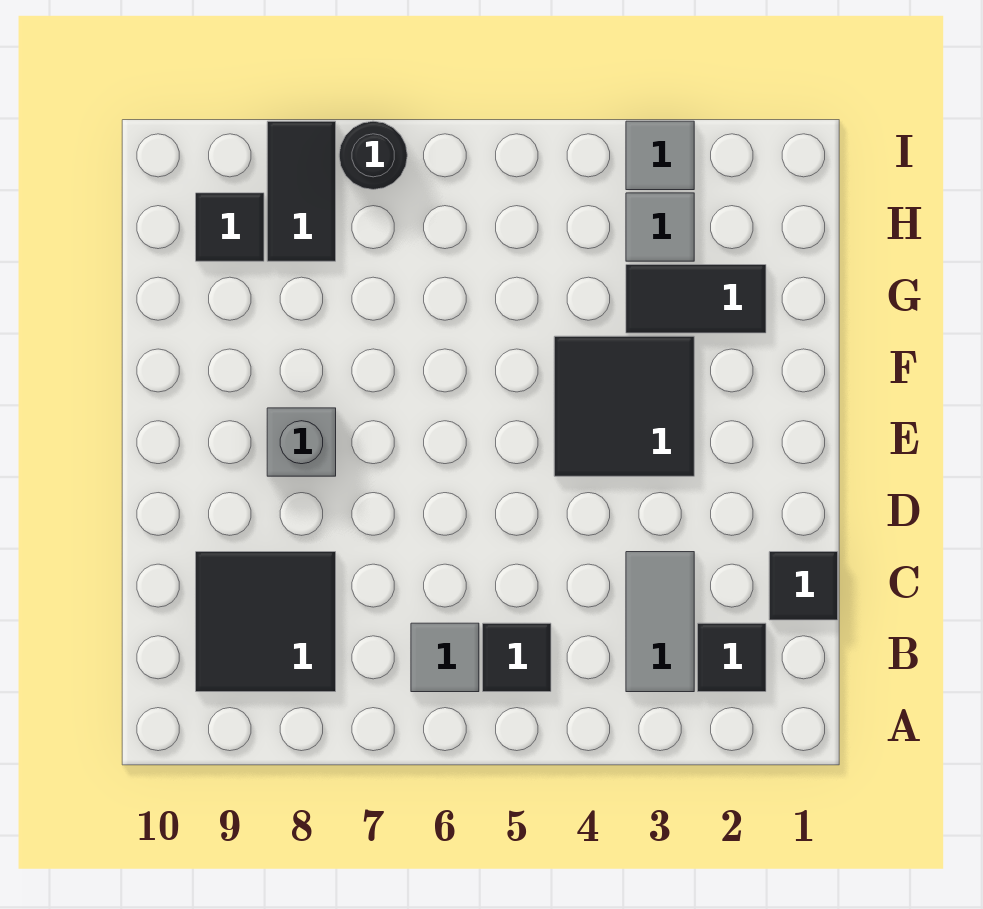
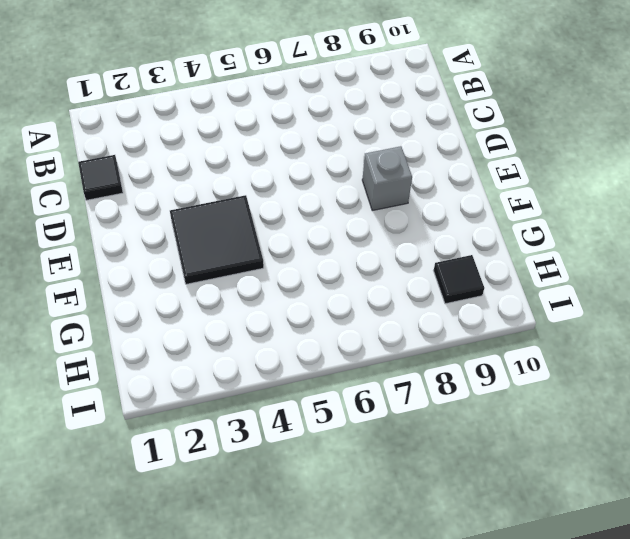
none -> black 1x1 tile [698,623,766,692]
none -> grey 1x2 tile [626,552,694,692]
none -> black 1x1 tile [483,623,551,692]

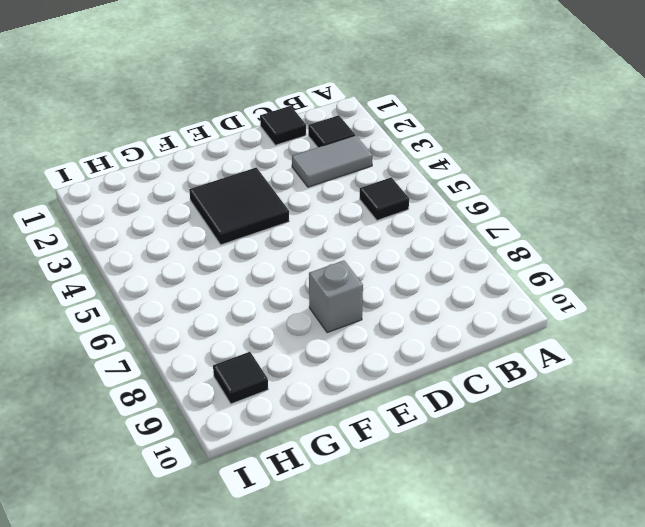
none -> grey 1x1 tile [411,623,479,692]
none -> black 2x2 tile [196,552,336,692]
none -> black 1x2 tile [626,265,766,333]

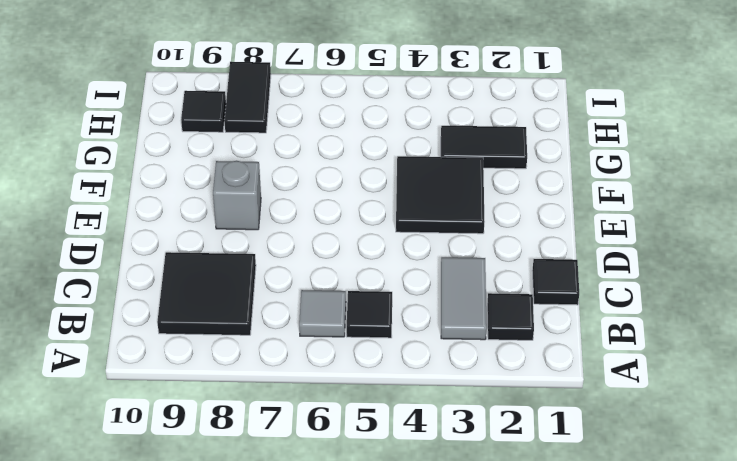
none -> grey 1x1 tile [626,193,694,261]
none -> grey 1x1 tile [626,121,694,190]
none -> black 1x1 round brick [339,121,407,190]

